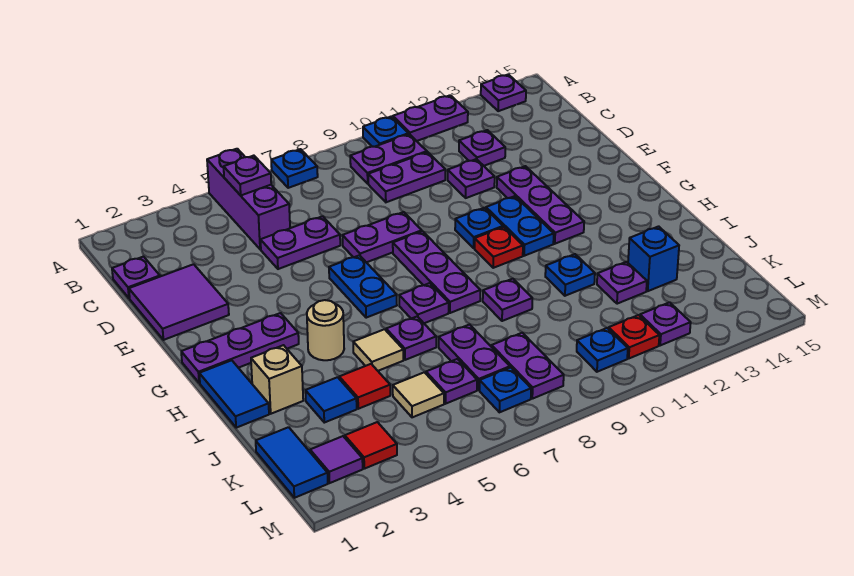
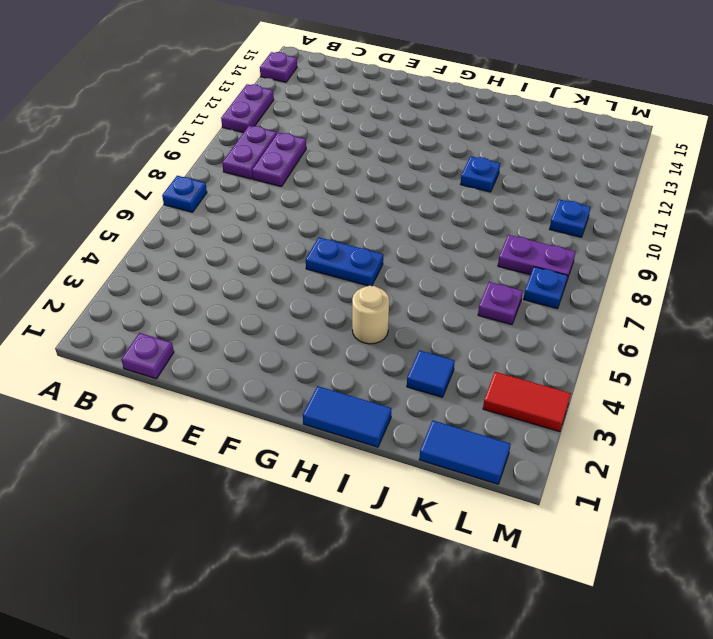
red 1x2 tile [483,372,571,432] -> red 1x1 tile [345,422,397,469]
none -> purple 1x3 brick [207,149,290,249]
none -> blue 1x1 plate [363,116,409,147]
none -> purple 1x1 plate [459,130,505,166]
none -> purple 2x2 tile [129,264,229,340]

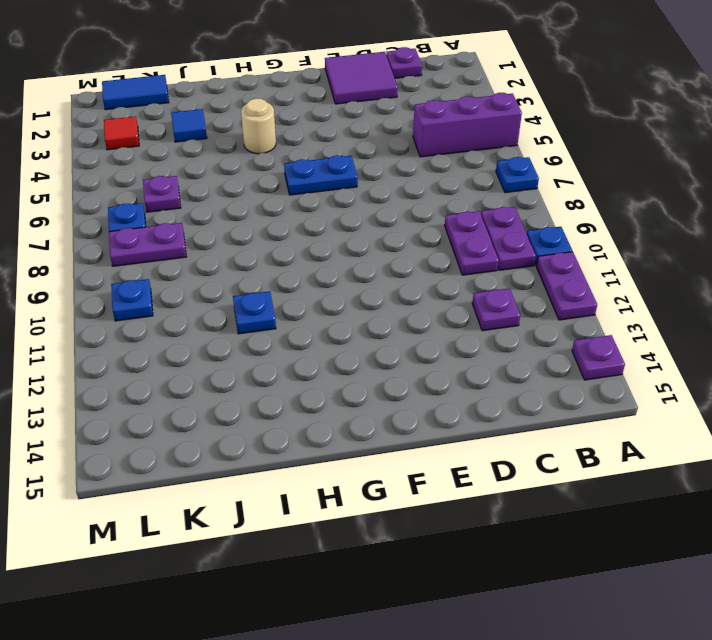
none -> purple 1x2 plate [260,216,340,269]
none -> purple 1x1 plate [448,159,495,198]
none -> purple 1x2 plate [342,212,422,262]
none -> purple 1x3 plate [497,166,584,244]

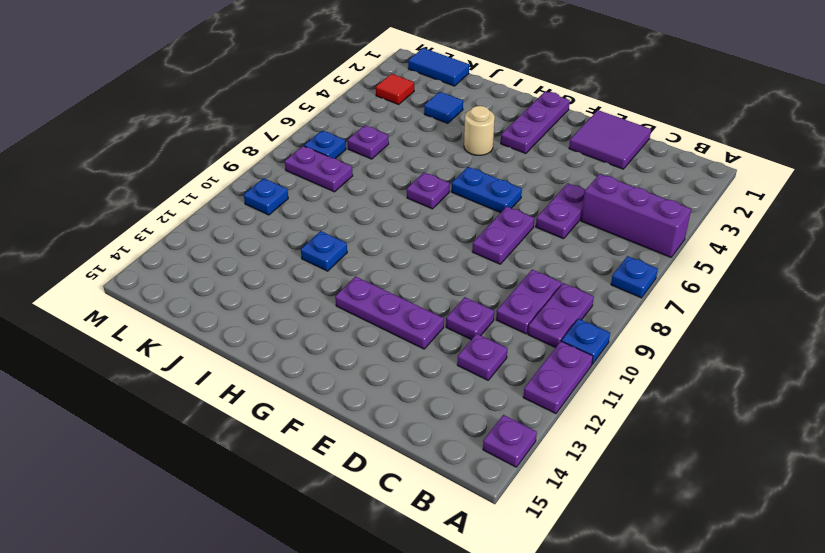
none -> purple 1x1 plate [112,257,160,298]
none -> purple 1x3 plate [393,231,480,313]
none -> blue 1x1 plate [455,208,503,248]
none -> blue 1x2 plate [486,196,554,256]

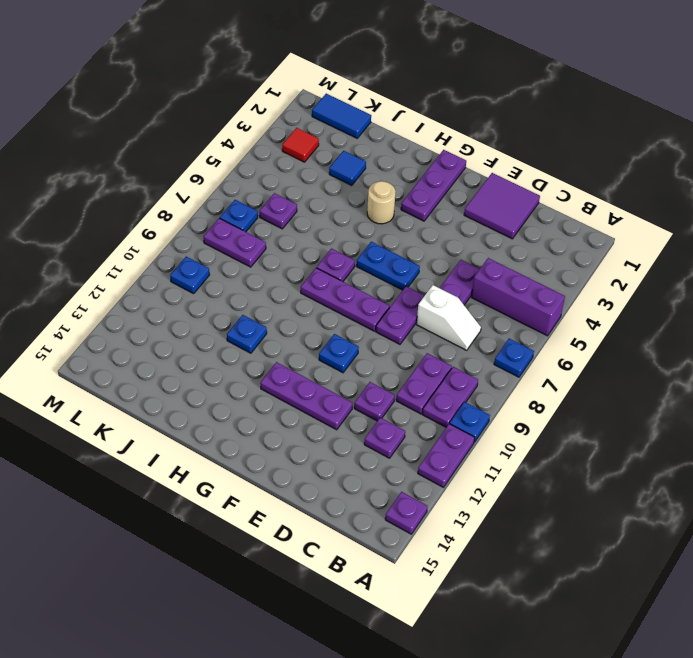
white 1x2 slope [417,285,481,350] -> none
none -> purple 1x1 plate [112,257,160,298]
none -> blue 1x2 plate [486,196,554,256]
none -> red 1x1 plate [475,227,523,268]
none -> blue 1x2 tile [199,360,269,428]

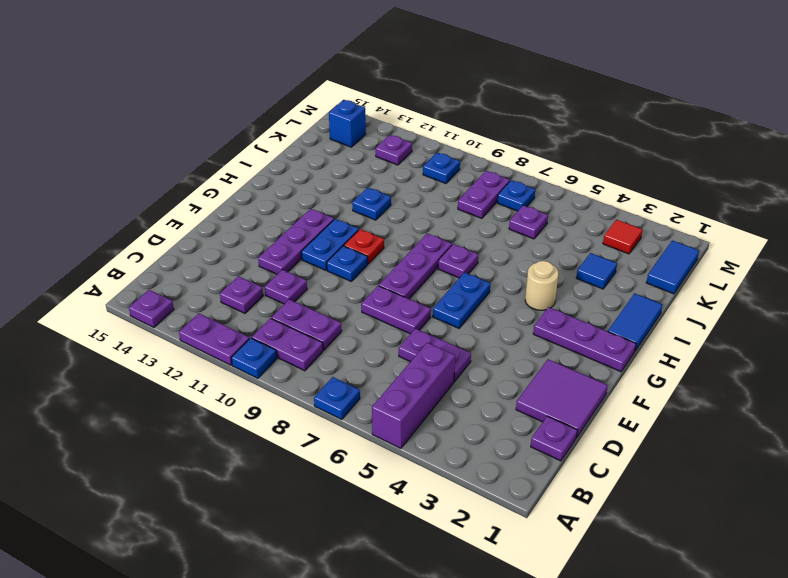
blue 1x1 brick [329,100,366,147] -> blue 1x1 brick moved to [628,226,679,291]
none -> tan 1x1 brick [251,345,303,414]
none -> tan 1x1 tile [353,329,403,371]
none -> purple 1x1 plate [386,317,436,360]
none -> purple 1x1 plate [483,279,532,321]

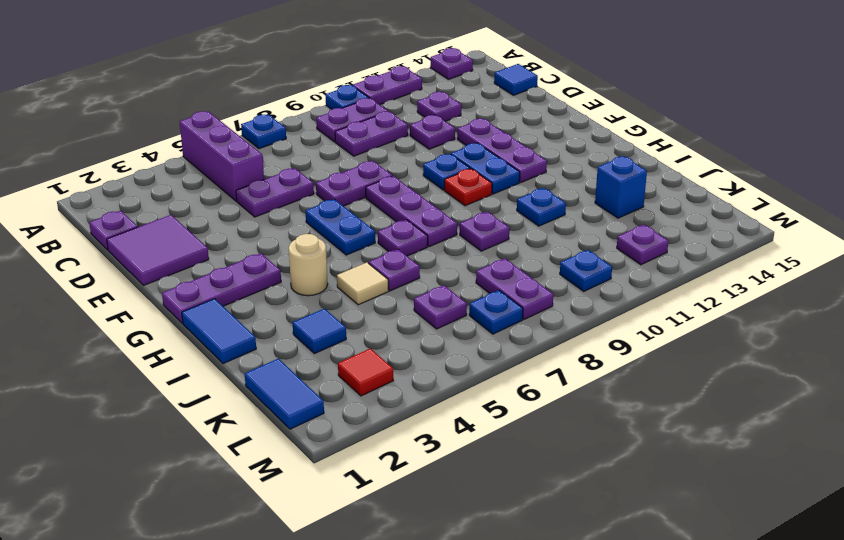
blue 1x1 tile [494,64,538,95] -> none
none -> tan 1x1 brick [251,345,303,414]
none -> red 1x1 tile [339,364,390,409]
none -> purple 1x2 plate [439,325,510,390]
none -> purple 1x1 plate [597,262,647,304]

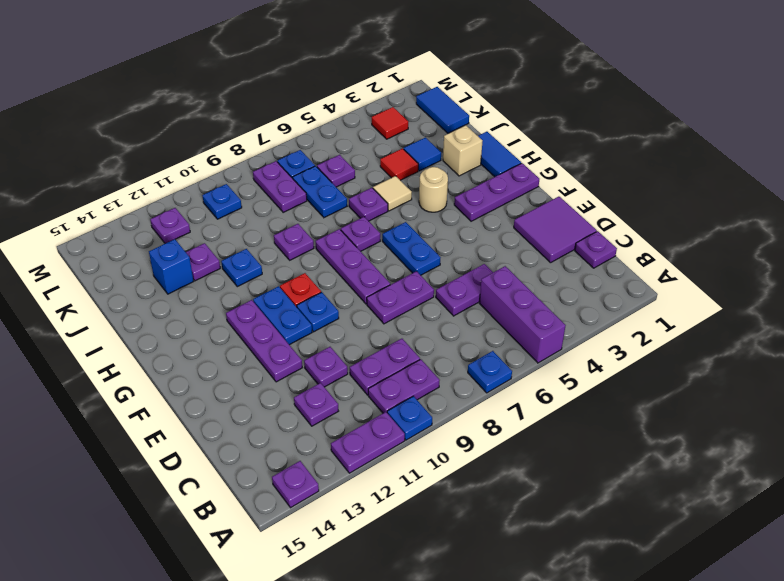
blue 1x2 plate [293,166,347,218] -> purple 1x2 plate [439,325,510,390]
none -> tan 1x1 tile [393,372,444,417]
none -> purple 1x1 tile [310,436,363,483]
none -> red 1x1 plate [609,315,659,358]
none -> purple 1x1 plate [224,156,271,195]

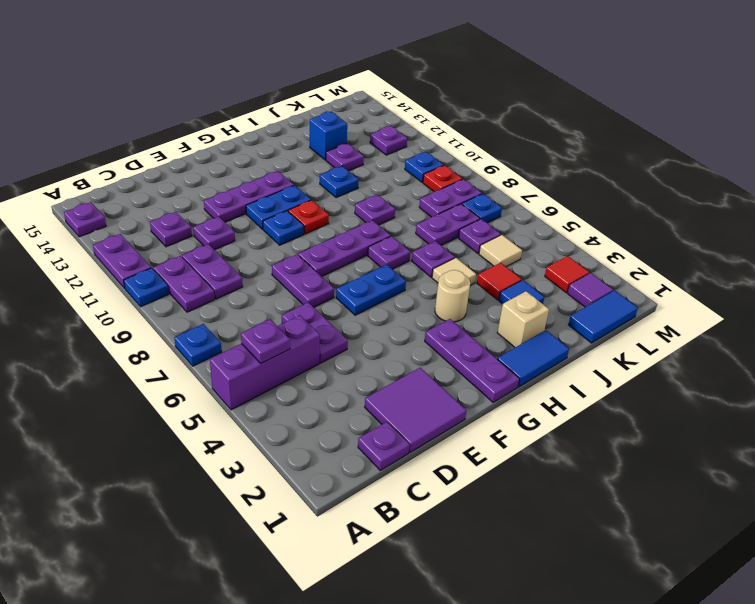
red 1x1 plate [423,165,462,192] -> red 1x1 plate moved to [609,315,659,358]

